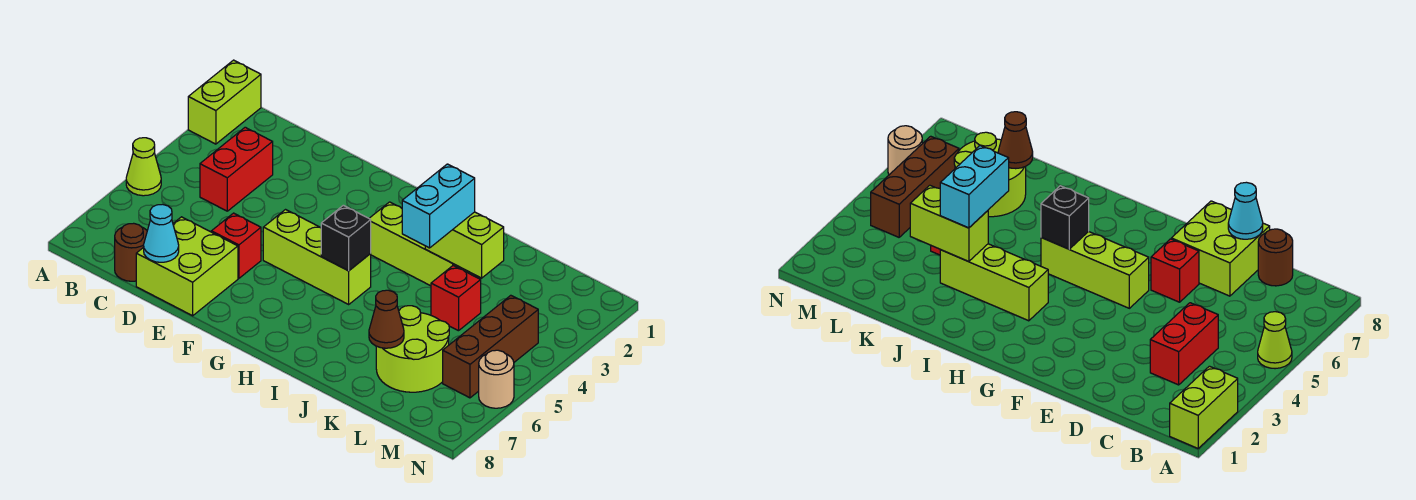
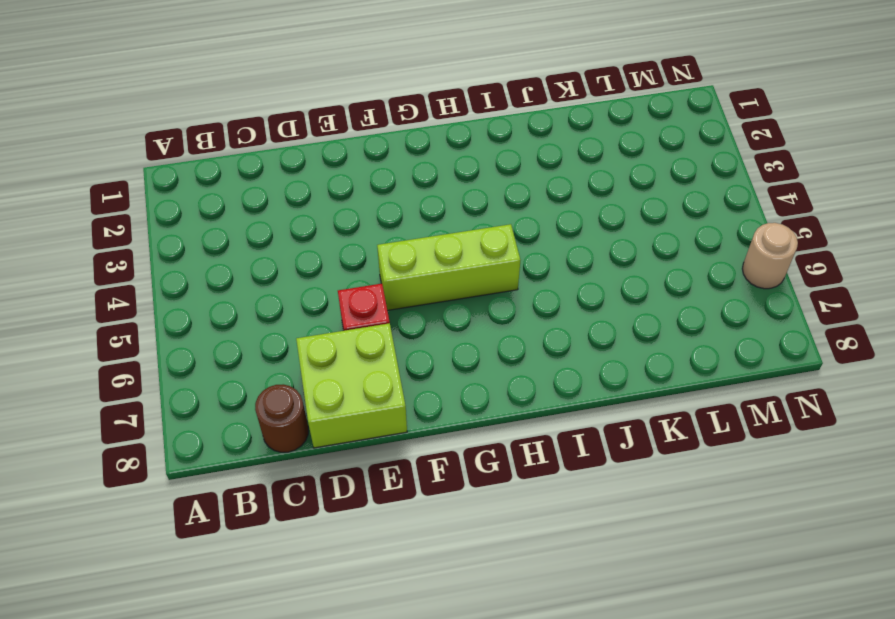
none -> lime 1x2 brick [188,60,261,144]
none -> lime 1x1 cone [126,138,161,196]
none -> red 1x2 brick [200,127,273,211]

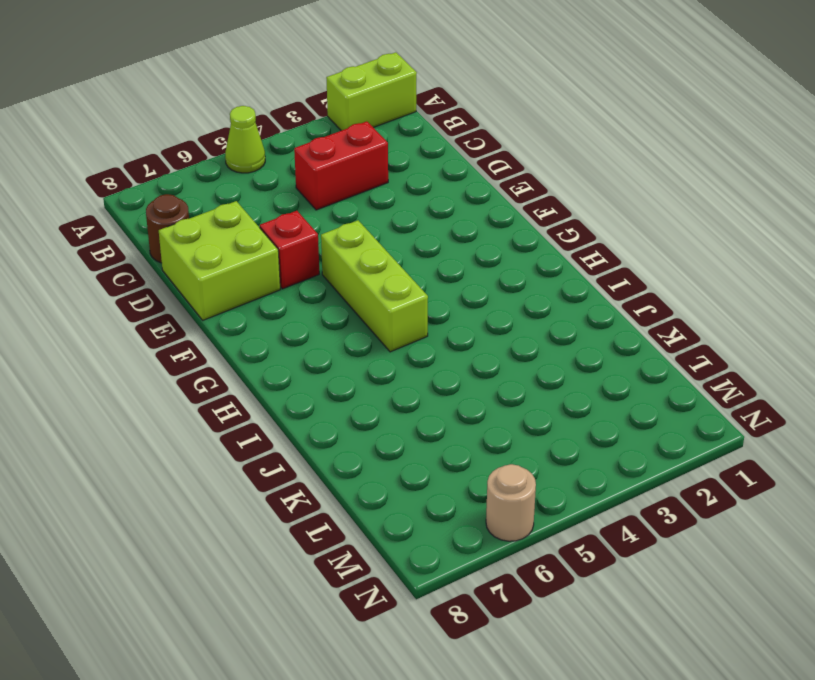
none -> lime 1x3 brick [369,202,475,286]
none -> red 1x1 brick [431,266,481,331]
none -> lime 2x2 round brick [376,306,449,392]

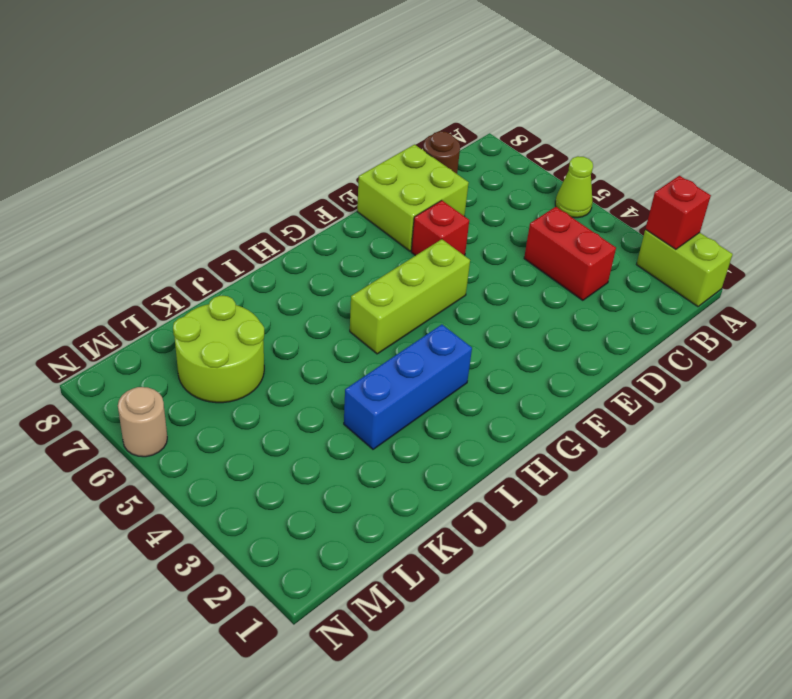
red 1x1 brick [645,176,711,249] -> red 1x1 brick moved to [431,266,481,331]
blue 1x3 brick [344,325,472,449] -> lime 1x3 brick [369,202,475,286]
none -> brown 1x3 brick [443,295,538,398]
none -> cyan 1x1 cone [144,204,179,262]
none -> black 1x1 brick [321,205,371,271]

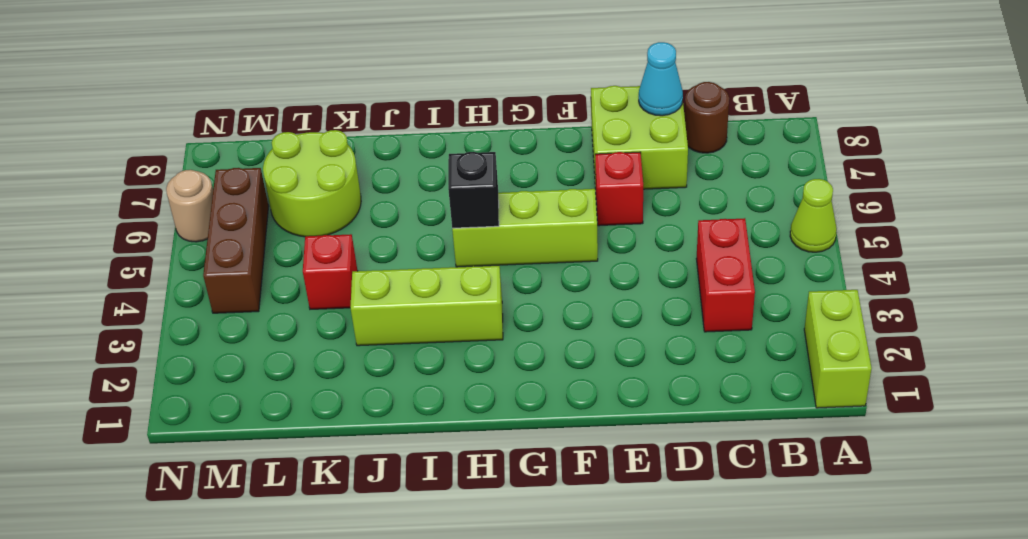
none -> lime 1x2 brick [425,212,504,278]
none -> brown 1x1 cone [369,290,404,348]
none -> cyan 1x2 brick [402,164,475,248]

